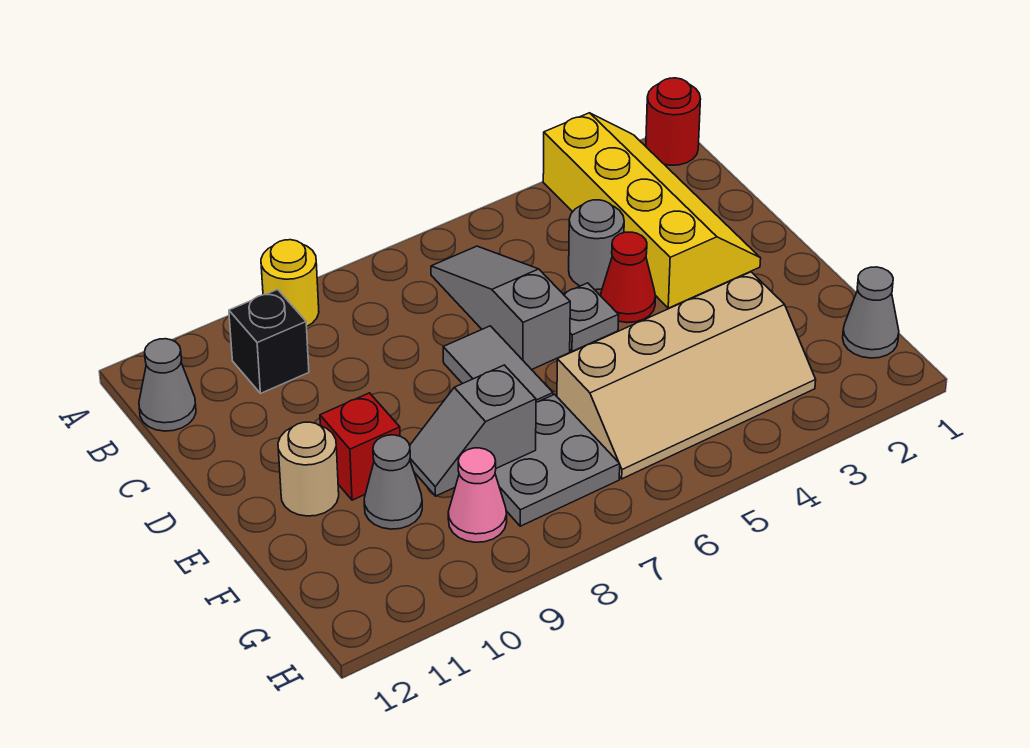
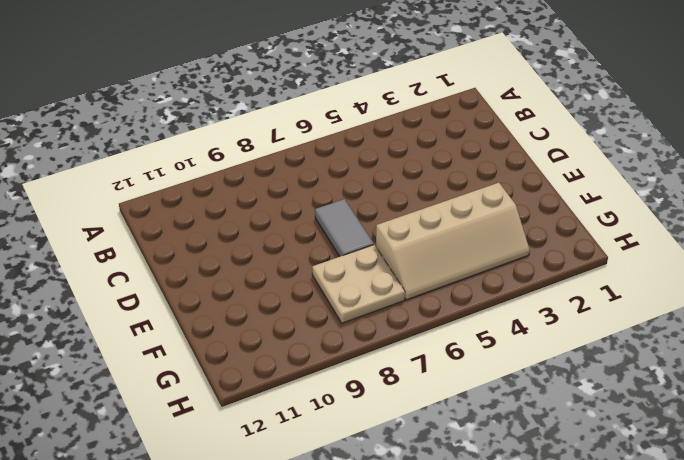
tan 2x2 plate [312,245,405,323] -> grey 2x2 plate [495,394,620,526]
none -> red 1x1 round brick [646,78,700,165]
none -> yellow 2x4 slope [543,113,761,308]
none -> yellow 1x1 round brick [261,240,319,326]

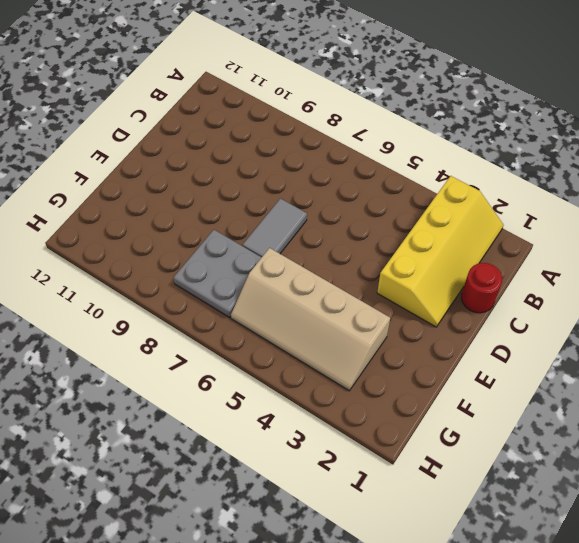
red 1x1 round brick [461,263,502,313] -> red 1x1 round brick moved to [646,78,700,165]
none -> yellow 1x1 round brick [261,240,319,326]
none -> grey 1x3 slope [431,246,570,370]
none -> black 1x1 brick [229,290,309,393]

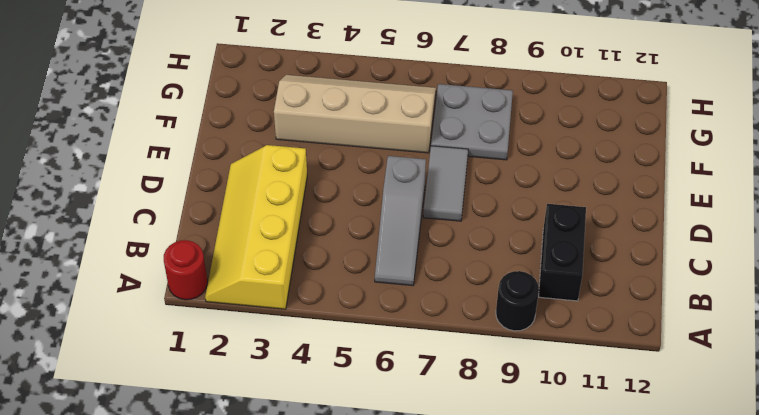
black 1x1 round brick [496,271,539,331] -> yellow 1x1 round brick [261,240,319,326]
black 1x2 brick [539,204,586,301] -> black 1x1 brick [229,290,309,393]
none -> grey 1x1 cone [139,339,196,431]
none -> grey 1x1 round brick [569,200,624,290]
none -> red 1x1 cone [601,232,656,323]

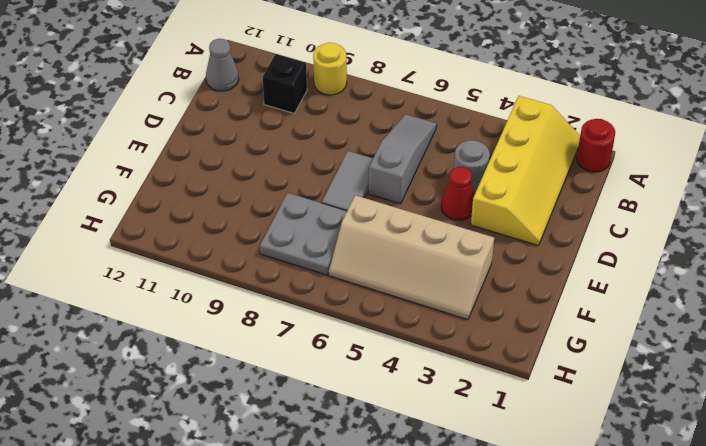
none -> grey 1x1 plate [563,283,619,351]
none -> red 1x1 brick [320,393,400,500]
none -> tan 1x1 round brick [278,422,339,516]

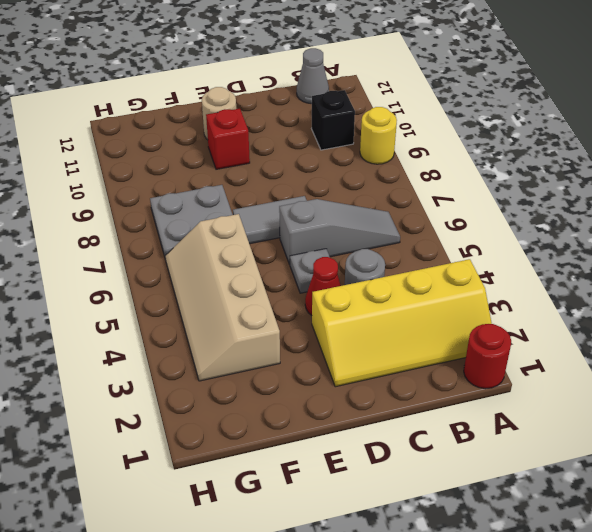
none -> grey 1x1 cone [364,435,422,529]
none -> grey 1x1 cone [843,267,899,358]
none -> pink 1x1 cone [448,448,507,542]

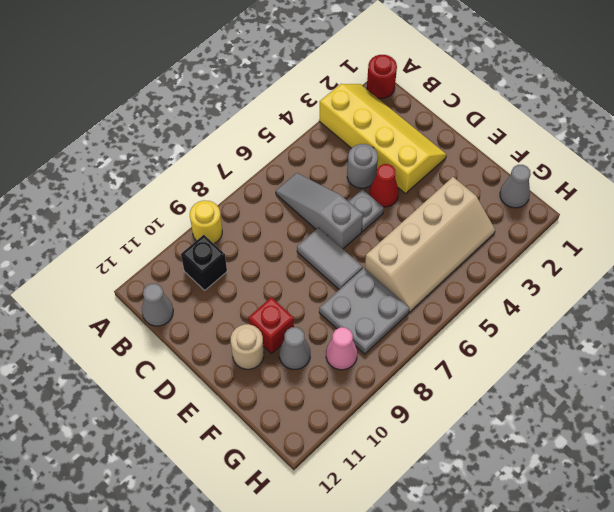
none -> grey 1x2 slope [410,365,536,496]

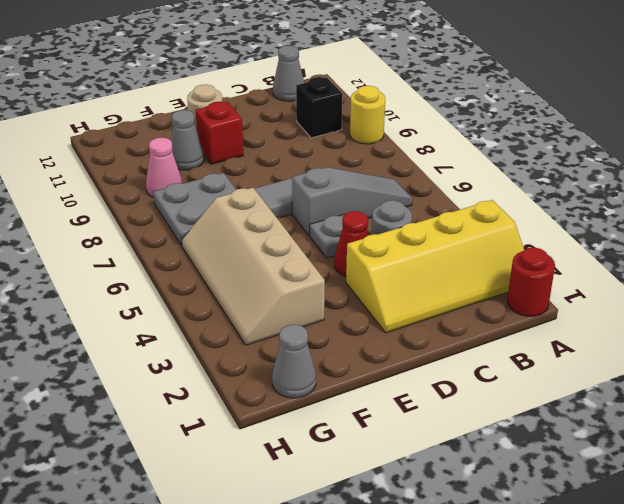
none -> grey 1x2 slope [410,365,536,496]

